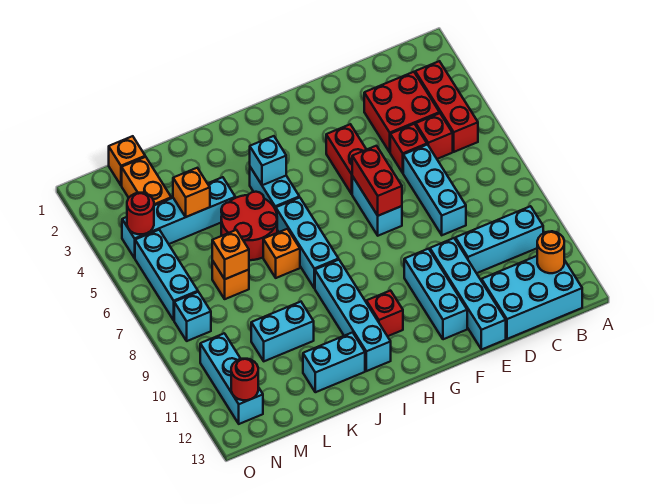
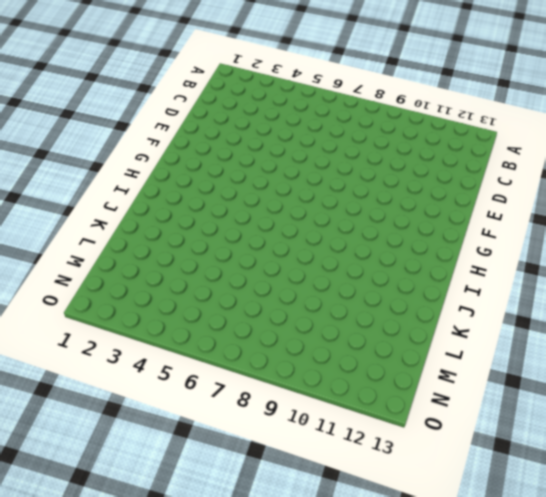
none -> red 1x3 brick [415,61,478,152]
none -> cyan 1x3 brick [455,206,543,273]
none -> cyan 2x3 brick [482,256,582,339]
none -> red 2x2 brick [364,72,440,152]

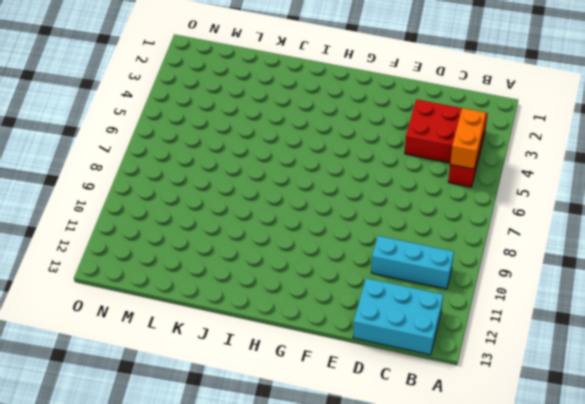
orange 1x2 brick [450,108,486,169] -> orange 1x2 brick moved to [122,157,171,205]
none -> red 1x1 brick [416,113,453,159]
none -> red 1x1 brick [390,124,427,173]
none -> cyan 1x3 brick [403,145,466,235]
none -> cyan 1x4 brick [430,238,506,350]

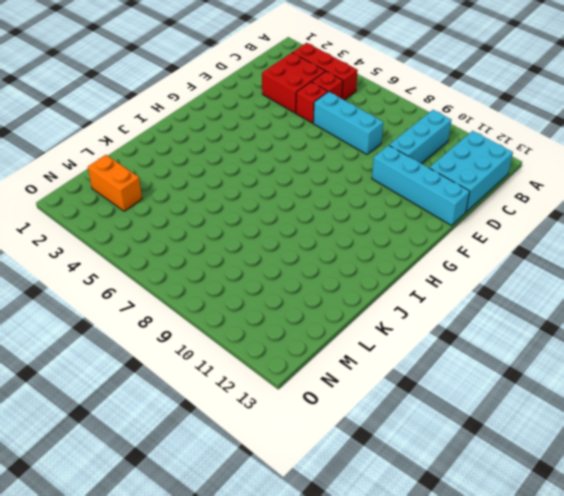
none -> red 1x2 brick [326,124,367,194]
none -> cyan 1x2 brick [352,176,402,236]
none -> cyan 1x3 brick [404,249,467,339]
none -> red 1x1 brick [366,291,403,336]

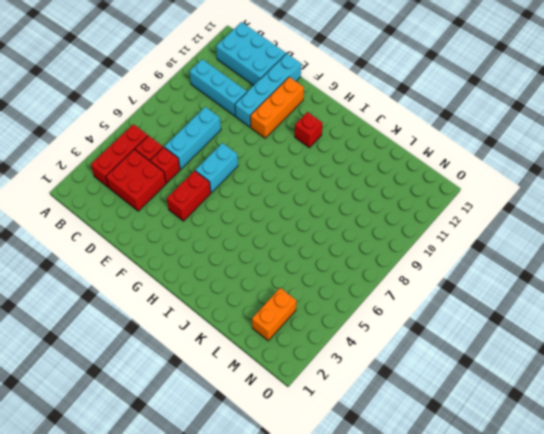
orange 1x3 brick [250,77,304,138] -> cyan 1x3 brick [404,249,467,339]
none -> cyan 1x2 brick [250,167,299,210]
none -> cyan 1x3 brick [276,197,339,288]
none -> cyan 1x4 brick [315,260,391,371]
none -> red 2x2 round brick [221,192,277,260]

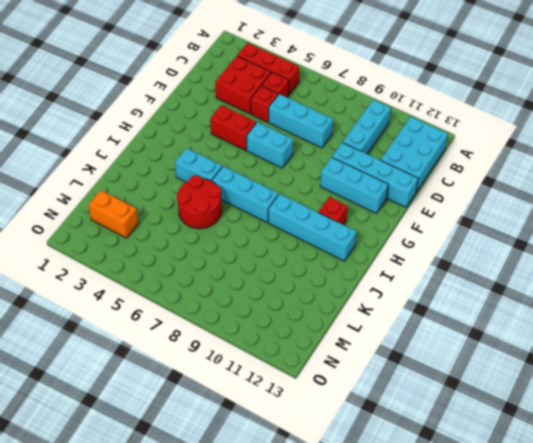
none -> orange 1x1 brick [263,229,300,278]
none -> cyan 1x2 brick [303,332,365,392]
none -> cyan 1x4 brick [122,177,235,258]
none -> cyan 1x2 brick [251,302,314,361]

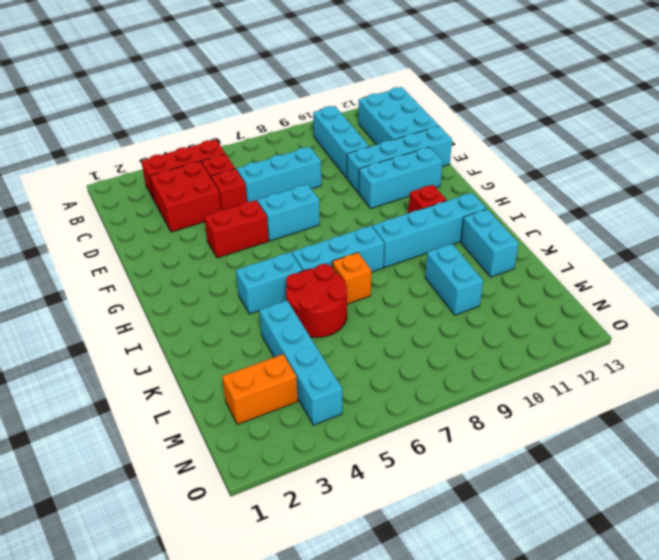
none -> orange 1x1 brick [212,260,249,299]
none -> orange 1x1 brick [109,136,145,185]
none -> cyan 1x3 brick [135,230,198,320]
none -> cyan 1x1 brick [174,292,211,341]

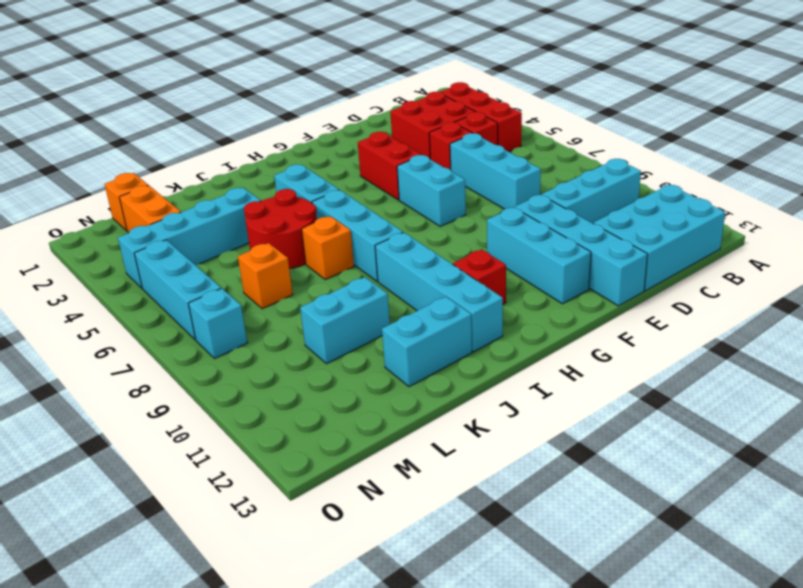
none -> cyan 1x3 brick [200,333,263,424]
none -> orange 1x1 round brick [537,231,564,273]
none -> red 1x2 brick [352,146,402,216]
none -> cyan 1x1 brick [250,136,286,185]

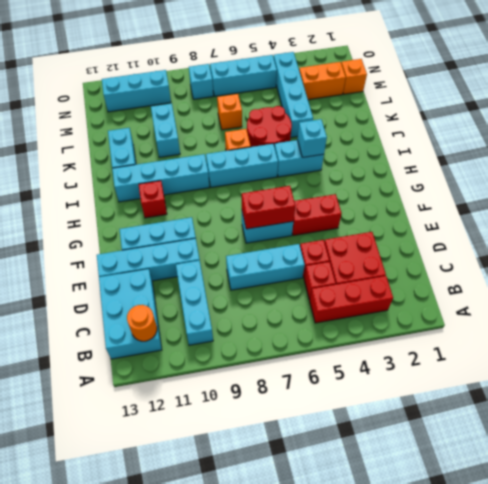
none -> orange 1x1 brick [173,168,210,217]
none -> orange 1x1 brick [212,230,249,279]
none -> red 1x1 round brick [127,193,154,234]
none -> red 1x1 round brick [231,359,258,400]

